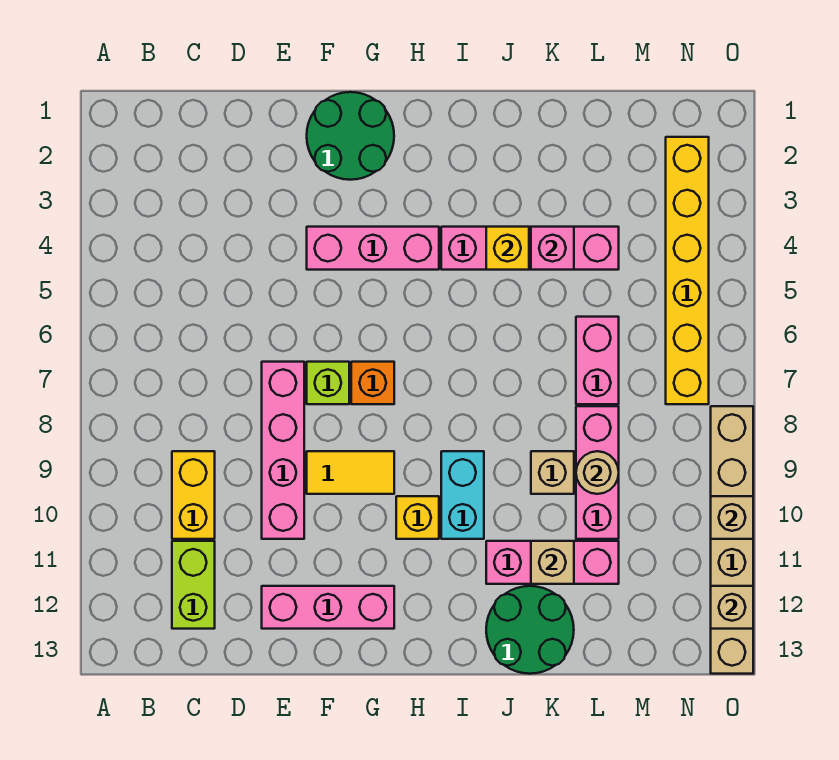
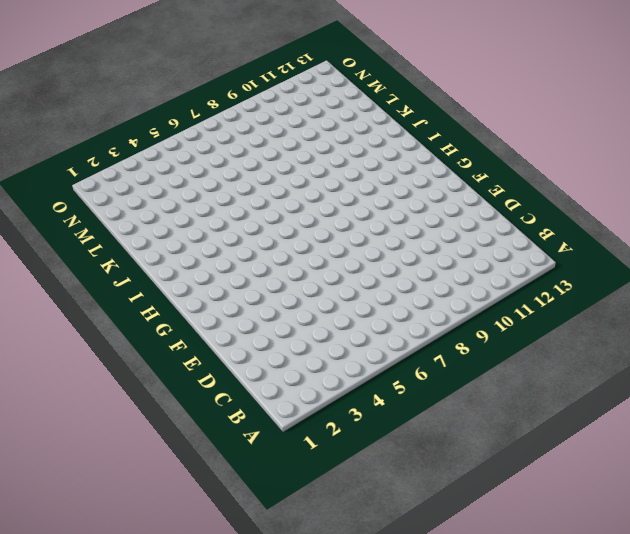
none -> yellow 1x2 brick [172,451,215,539]
none -> lime 1x2 brick [172,541,215,629]
none -> pink 1x4 brick [262,362,304,539]

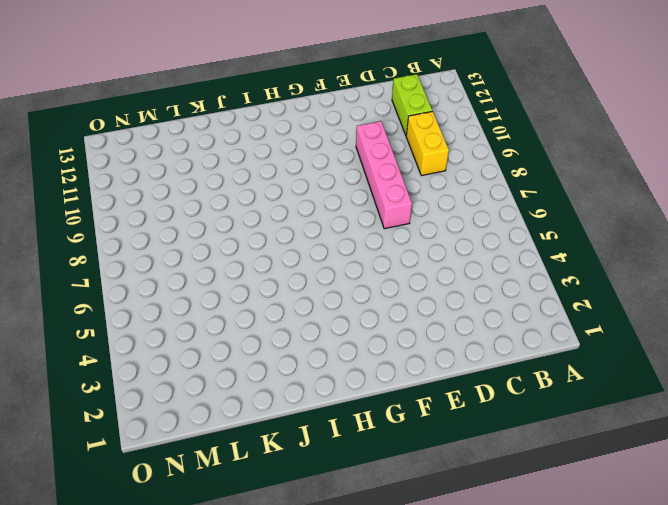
none -> pink 1x3 brick [262,586,394,629]
none -> green 2x2 round brick [307,92,394,180]
none -> pink 1x3 brick [307,227,439,270]

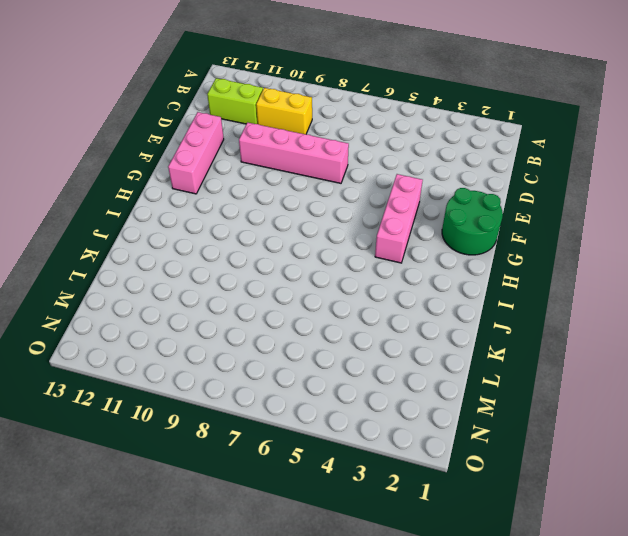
none -> lime 1x1 brick [307,362,349,404]
none -> yellow 1x2 tile [307,451,394,494]
none -> orange 1x1 brick [351,362,394,404]

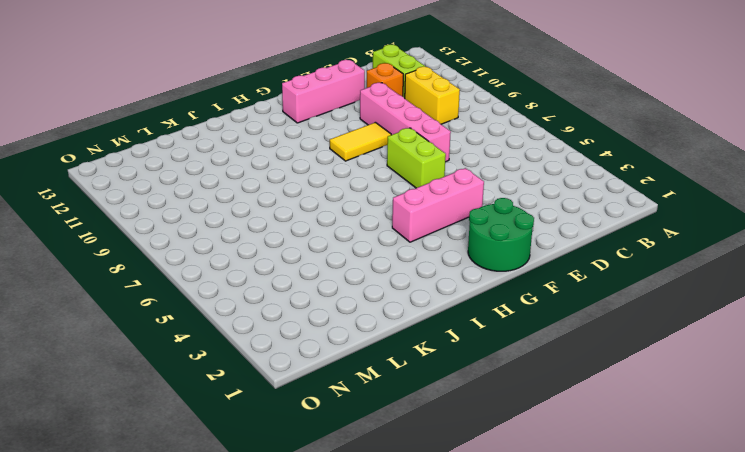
orange 1x1 brick [367,63,403,96] -> orange 1x1 brick moved to [351,362,394,404]
lime 1x2 brick [387,128,446,188] -> lime 1x1 brick [307,362,349,404]
none -> yellow 1x1 brick [396,496,439,539]
none -> pink 1x4 brick [441,227,619,270]
none -> cyan 1x2 brick [441,451,484,539]

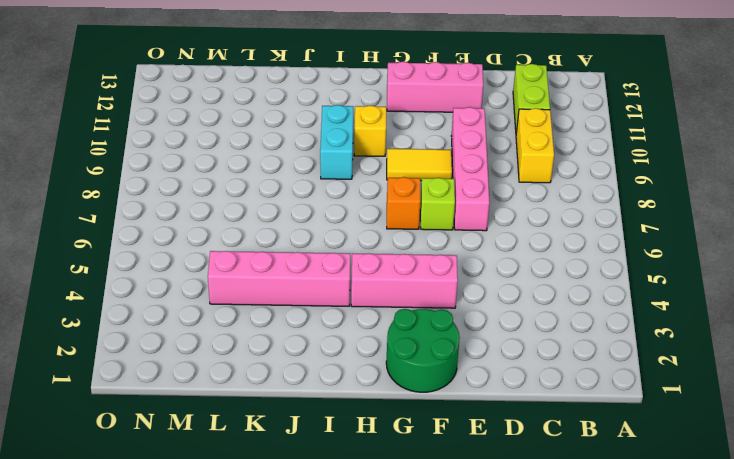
none -> pink 1x3 brick [486,541,619,584]
none -> green 2x2 round brick [486,586,574,674]
none -> tan 1x1 brick [531,451,574,494]

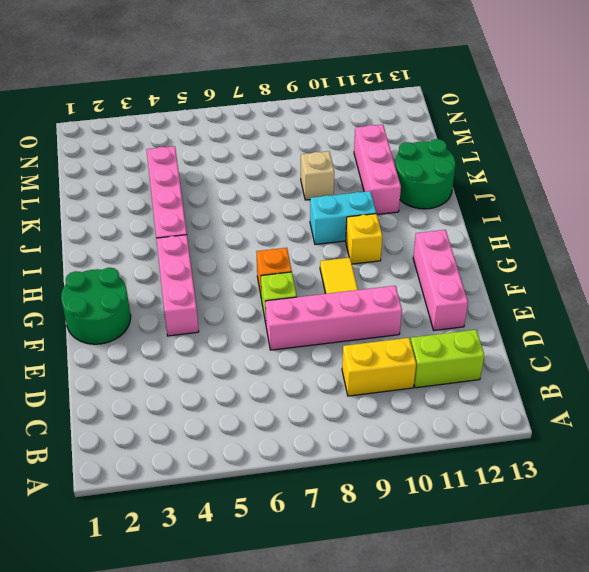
none -> pink 1x2 brick [576,317,619,404]
none -> pink 1x3 brick [576,406,619,539]
none -> yellow 1x6 brick [666,137,709,404]

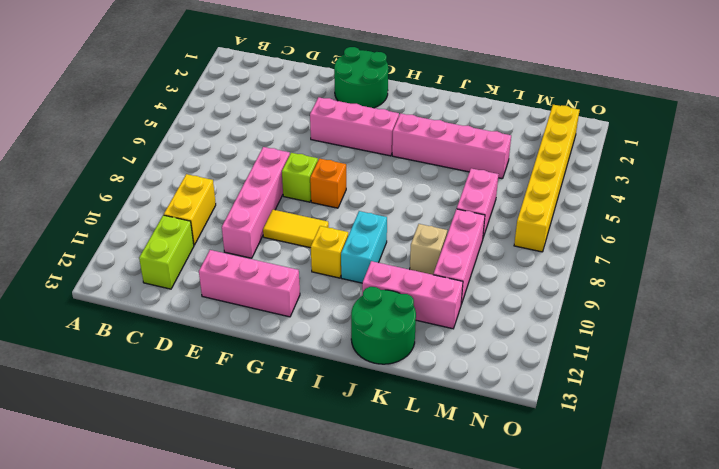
none -> tan 1x6 brick [711,406,753,674]
none -> yellow 1x1 brick [486,227,529,270]
none -> pink 1x1 brick [531,227,574,270]

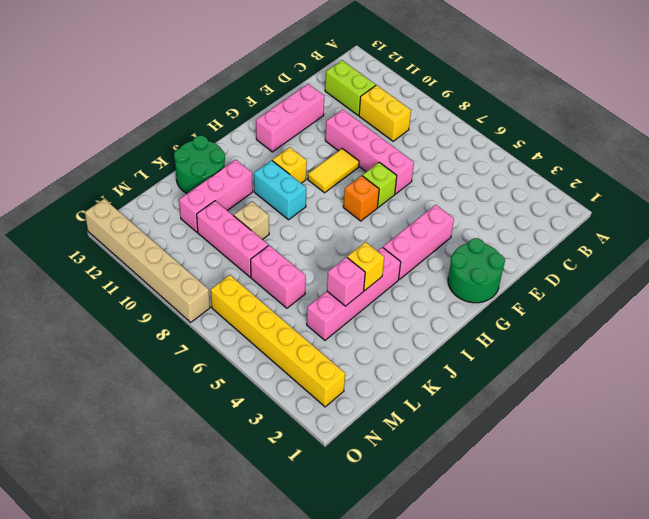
none -> tan 1x1 brick [531,541,574,584]
none -> tan 1x1 round brick [576,451,619,494]
none -> tan 1x1 brick [711,496,753,539]

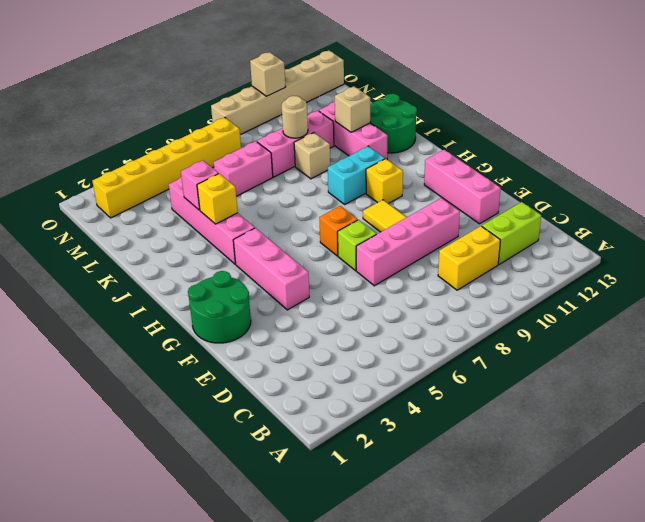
none -> tan 1x1 brick [711,586,753,629]

